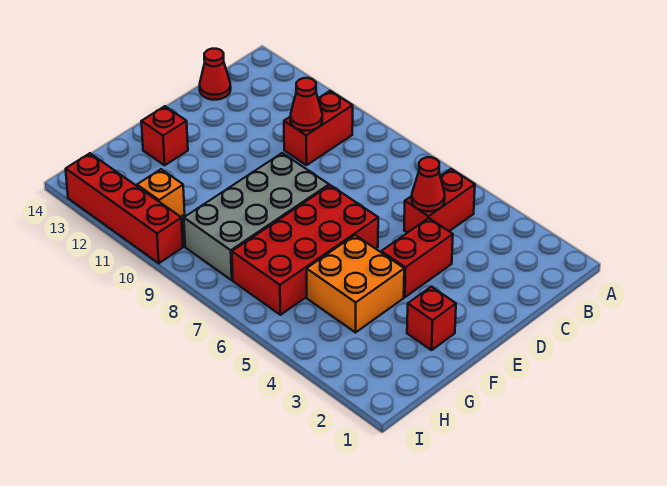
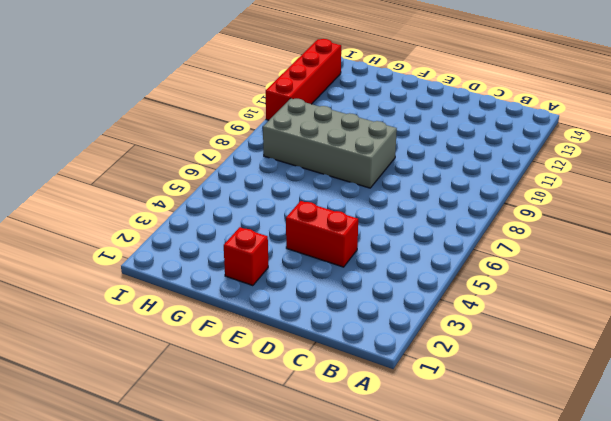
none -> red 1x2 brick [404,169,475,233]
none -> red 1x2 brick [284,91,353,165]
none -> red 1x1 cone [200,49,231,100]

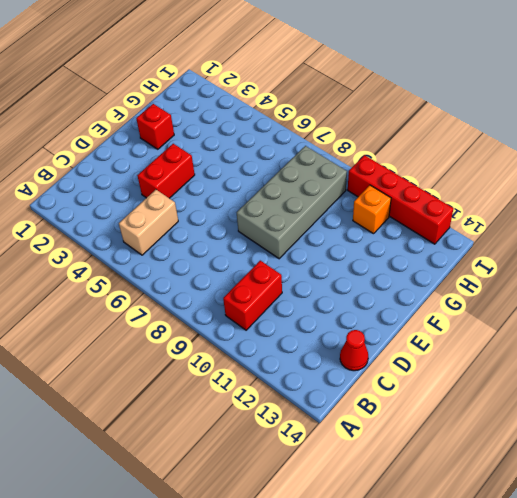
tan 1x2 brick [119,190,178,255] -> red 1x2 brick [404,169,475,233]
none -> red 2x4 brick [232,185,378,315]
none -> orange 2x2 brick [307,235,404,332]
none -> red 1x1 brick [141,106,188,165]

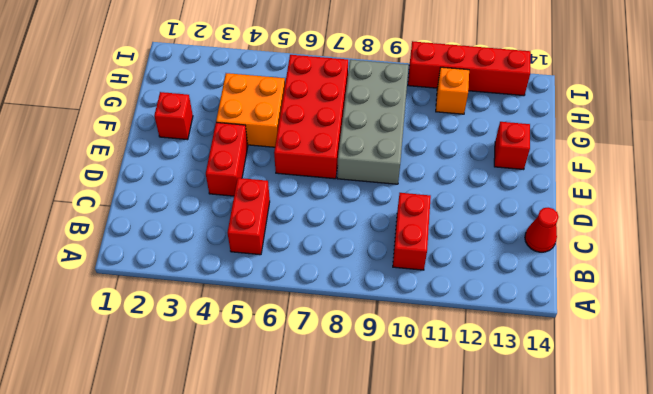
none -> red 1x1 cone [412,157,445,211]
none -> red 1x1 cone [291,78,322,131]

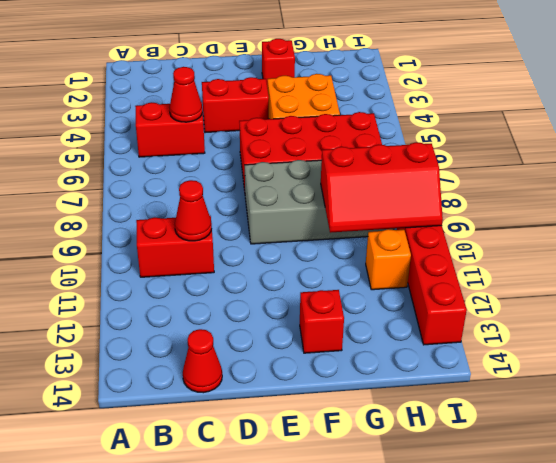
red 2x3 slope [321,142,443,233] -> none

